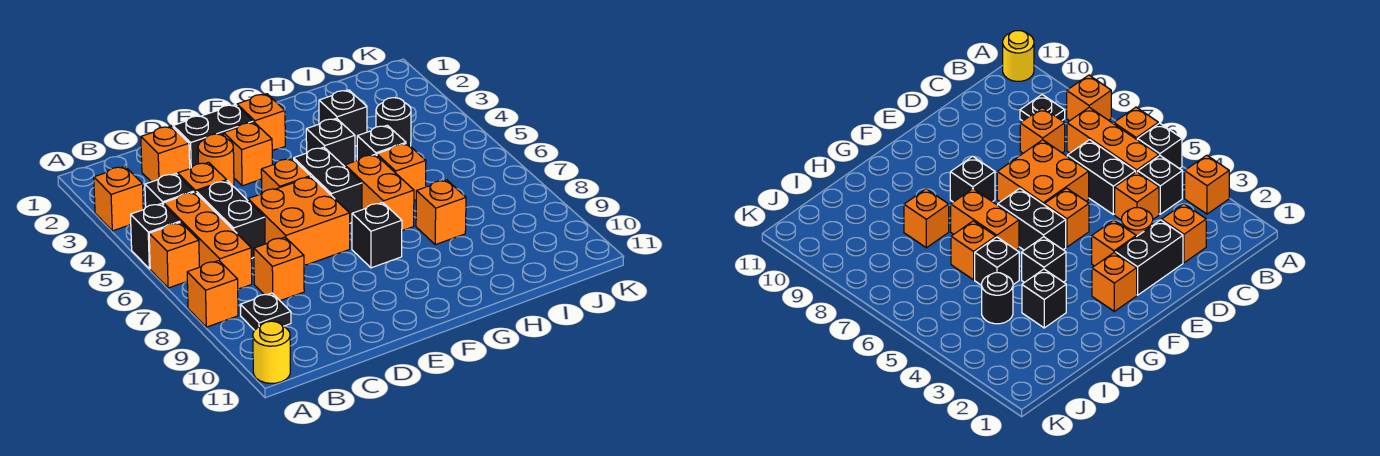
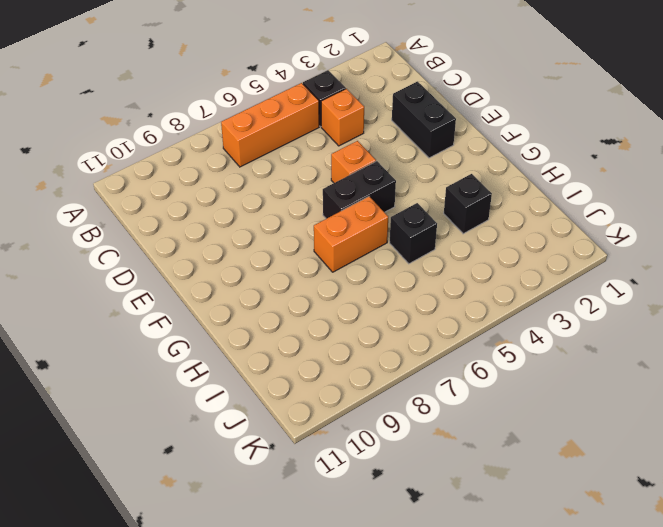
none -> orange 1x1 brick [94,166,143,231]
none -> black 1x1 brick [131,203,180,269]
none -> orange 1x1 brick [149,222,199,288]

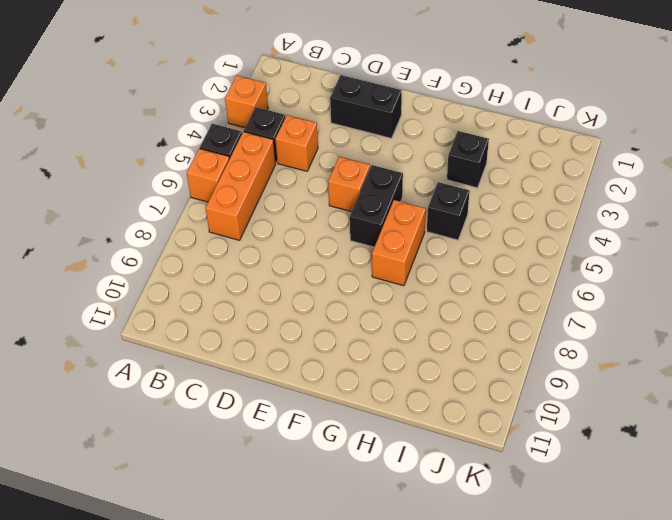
none -> orange 1x1 brick [187,261,238,327]
none -> yellow 1x1 round brick [253,321,290,383]
none -> black 1x1 plate [240,293,291,330]

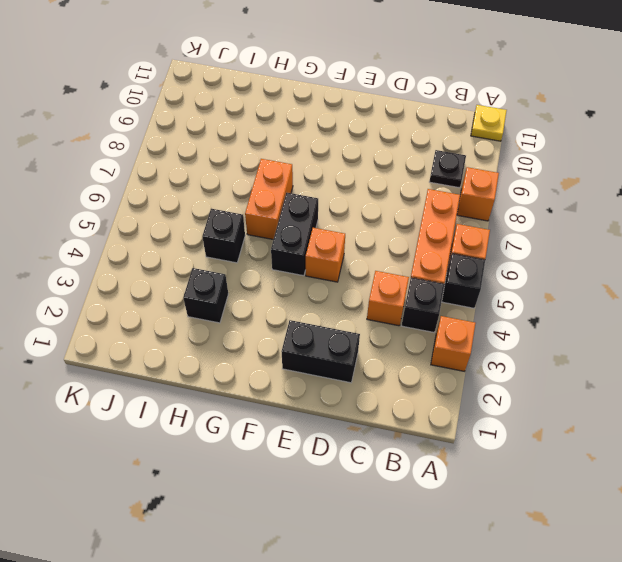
yellow 1x1 plate [471,105,507,141] -> yellow 1x1 round brick [253,321,290,383]
none -> orange 1x1 brick [141,126,190,182]
none -> black 1x2 brick [196,181,265,259]
none -> orange 1x1 brick [254,237,304,301]

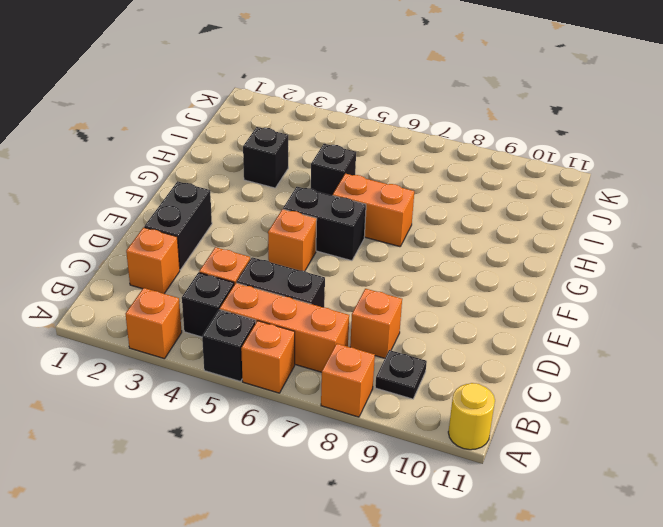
none -> orange 1x1 round brick [198,134,234,186]
none -> orange 2x2 brick [248,177,350,266]
none -> orange 1x1 brick [224,122,272,186]

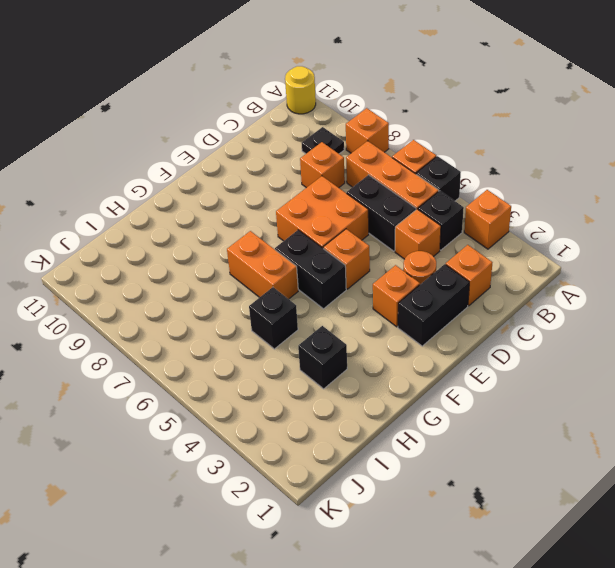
none -> orange 1x1 brick [237,94,285,151]
none -> black 1x1 brick [352,203,402,268]
none -> black 1x1 brick [306,118,355,166]

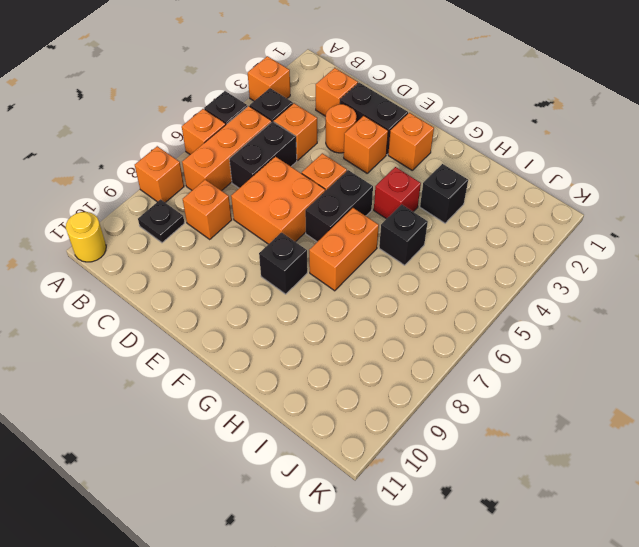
red 1x1 brick [374,167,421,219] -> black 1x1 brick [306,118,355,166]
none -> orange 1x1 brick [377,143,426,200]
none -> orange 1x1 brick [416,180,466,245]
none -> black 1x1 round brick [376,98,411,146]

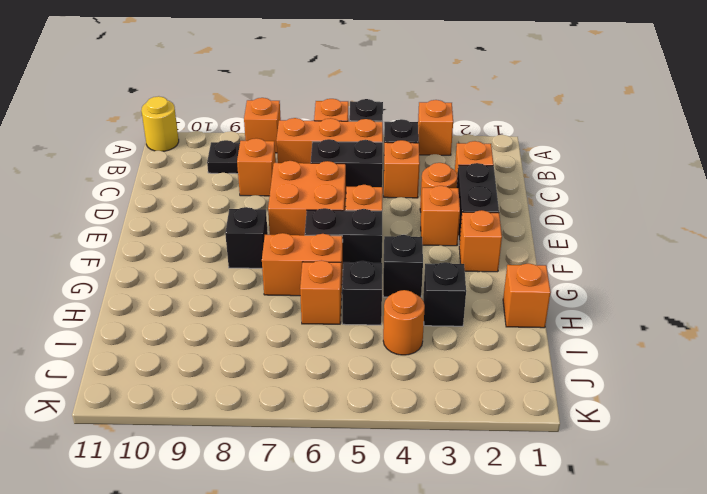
orange 1x1 brick [503,263,551,328] -> orange 1x1 brick moved to [416,180,466,245]
orange 1x1 round brick [383,290,425,355] -> black 1x1 round brick [376,98,411,146]

